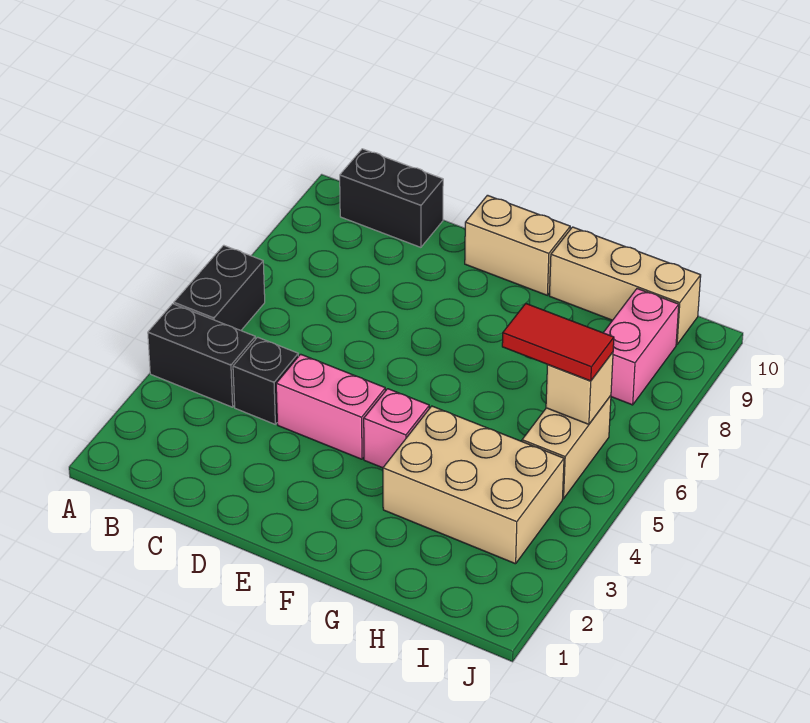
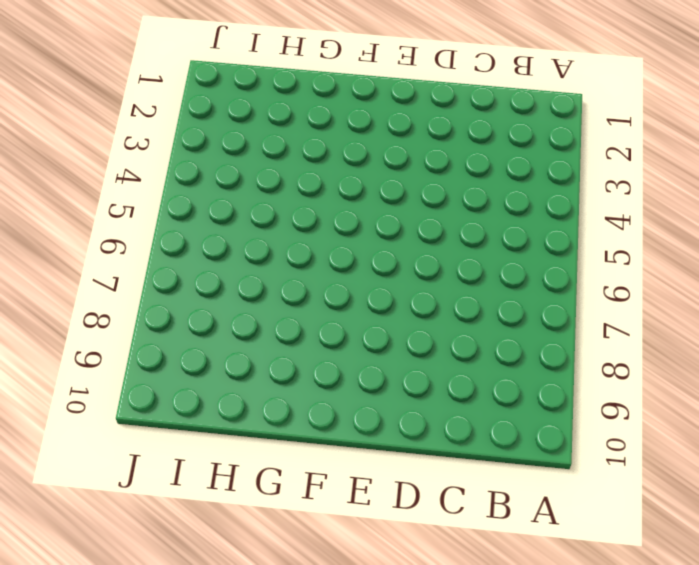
none -> black 1x2 brick [148,304,255,407]
none -> black 1x2 brick [174,245,265,330]
none -> black 1x2 brick [340,149,443,247]

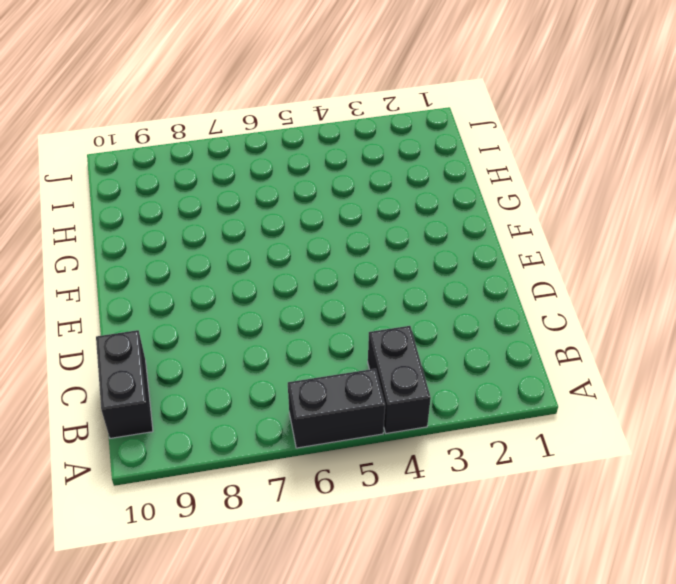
none -> black 1x1 brick [233,337,298,424]
none -> pink 1x2 brick [276,354,385,459]
none -> tan 1x2 brick [465,195,570,295]

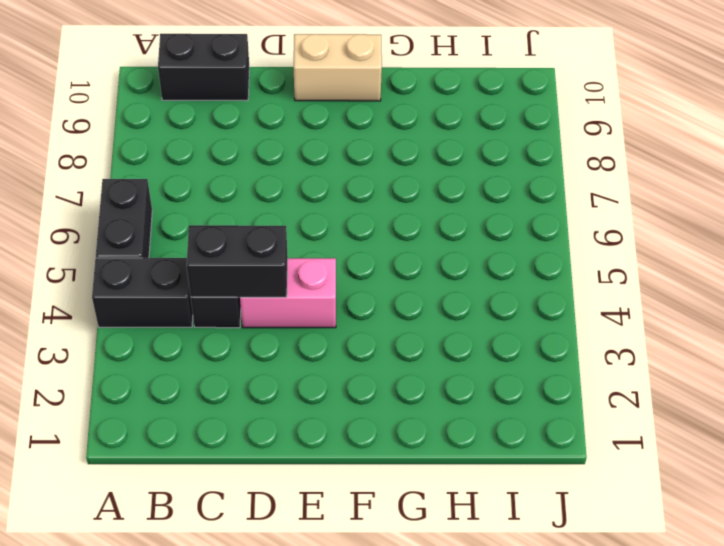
black 1x2 brick [187,225,288,297] -> none
none -> pink 1x1 brick [364,389,429,468]
none -> tan 2x3 brick [383,406,564,564]
none -> tan 1x3 brick [550,227,701,345]

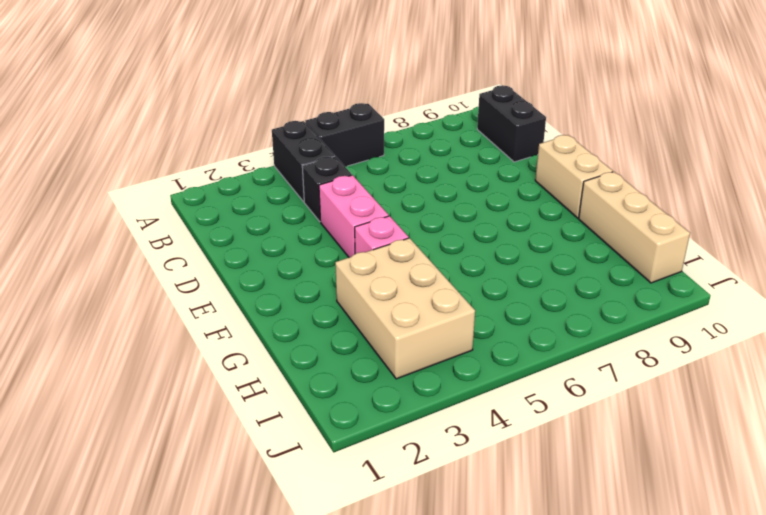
none -> tan 1x2 brick [522,396,611,499]
none -> pink 1x2 brick [603,289,679,405]
none -> tan 1x1 brick [546,352,613,424]

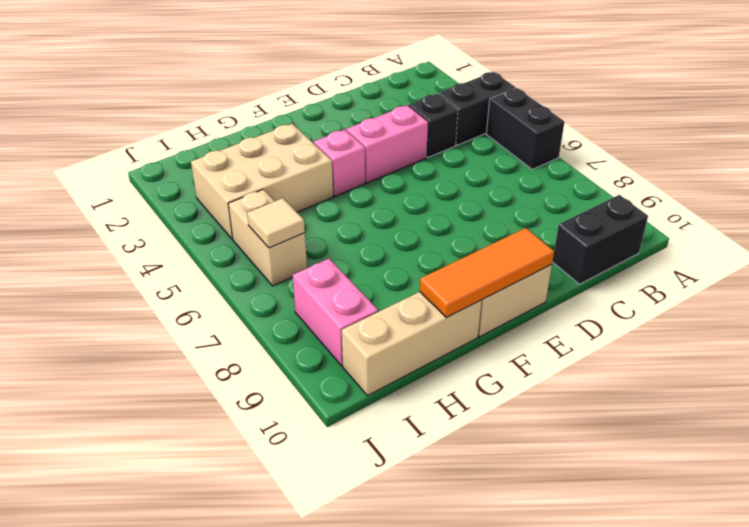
orange 1x3 tile [420,228,554,318] -> none
tan 1x1 tile [247,198,305,248] -> tan 1x1 brick [546,352,613,424]
none -> red 1x2 tile [502,304,614,381]

